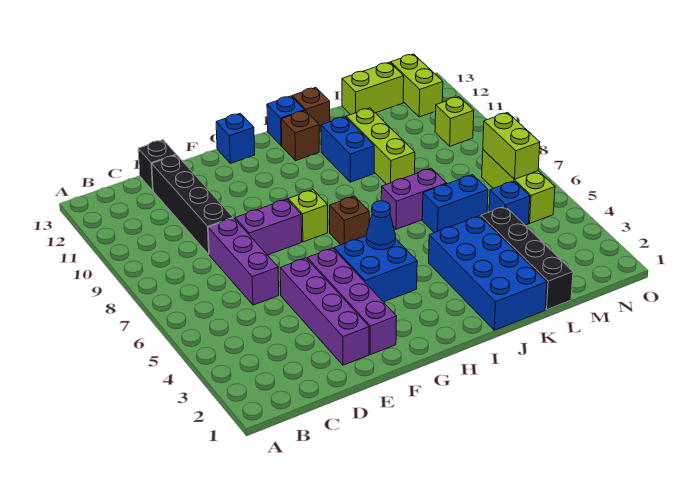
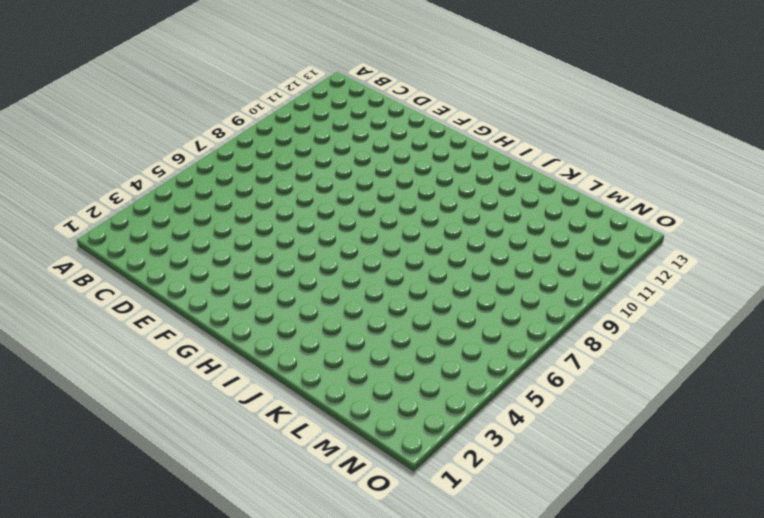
none -> purple 1x3 brick [208,218,279,305]
none -> black 1x4 brick [152,155,233,254]
none -> black 1x1 brick [138,140,176,190]

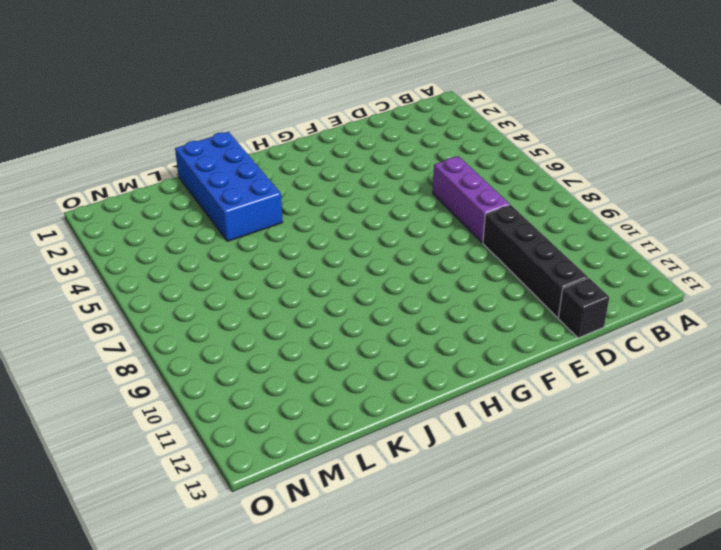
none -> purple 1x4 brick [280,258,369,365]
none -> purple 1x2 brick [235,199,302,255]
none -> purple 1x4 brick [307,248,397,355]

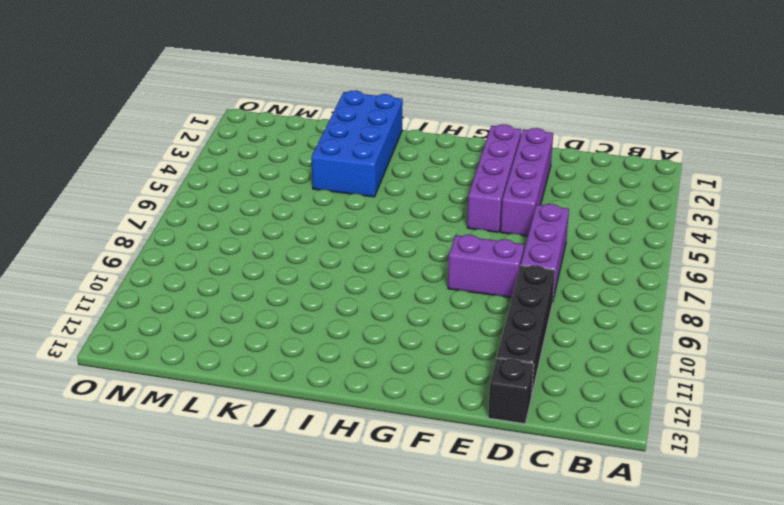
none -> blue 2x2 brick [334,236,417,302]
none -> lime 1x1 brick [288,190,328,242]
none -> blue 1x1 brick [216,113,255,163]

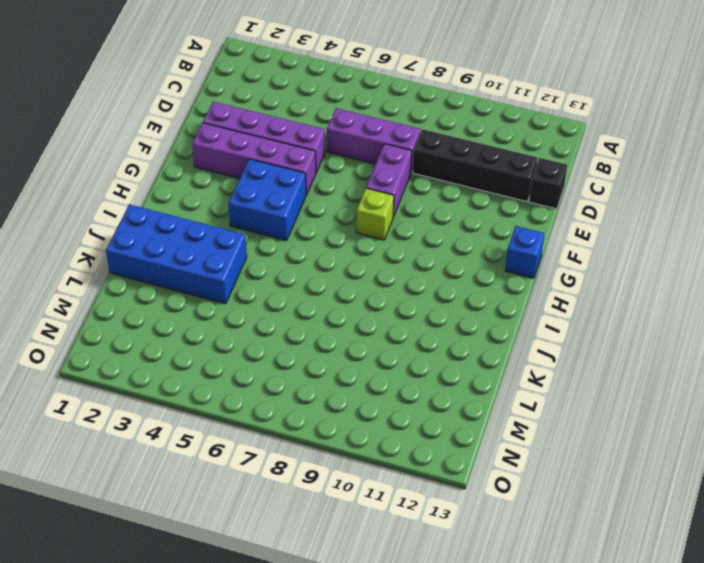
none -> brown 1x1 brick [330,196,369,245]
none -> brown 1x1 brick [281,111,319,161]
none -> blue 1x1 brick [267,96,305,146]

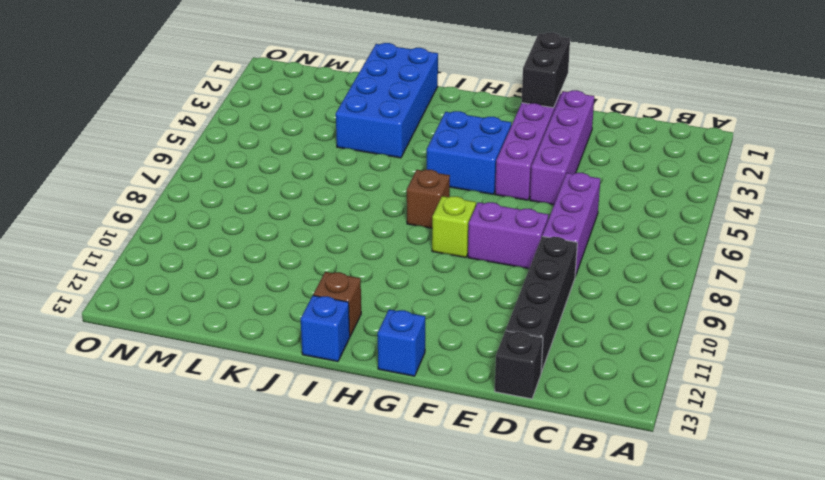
black 1x2 brick [522,33,570,108] -> none
none -> purple 1x2 brick [381,168,447,229]
none -> blue 1x2 brick [321,117,374,182]
none -> brown 1x1 brick [292,88,330,132]

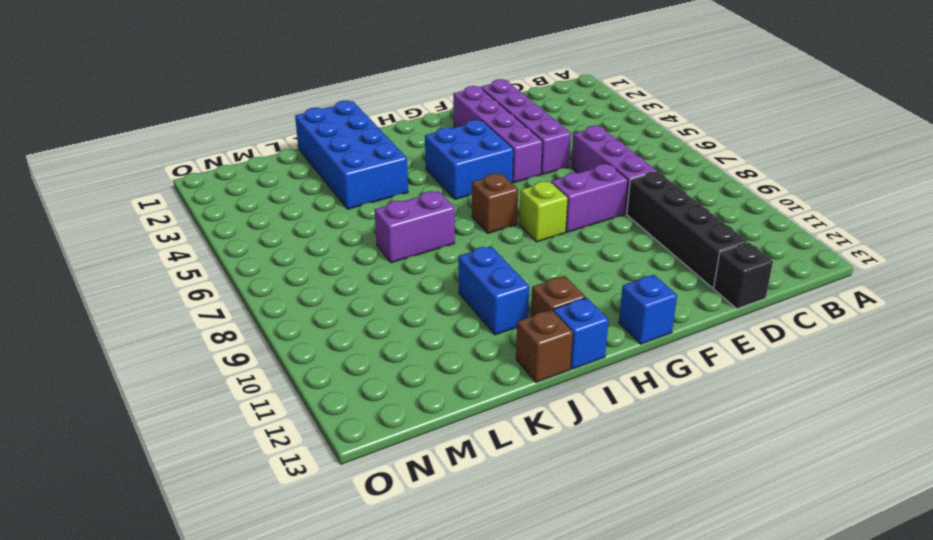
none -> blue 1x2 brick [422,175,488,233]
none -> lime 1x3 brick [346,108,415,184]
none -> black 1x4 brick [481,206,573,309]

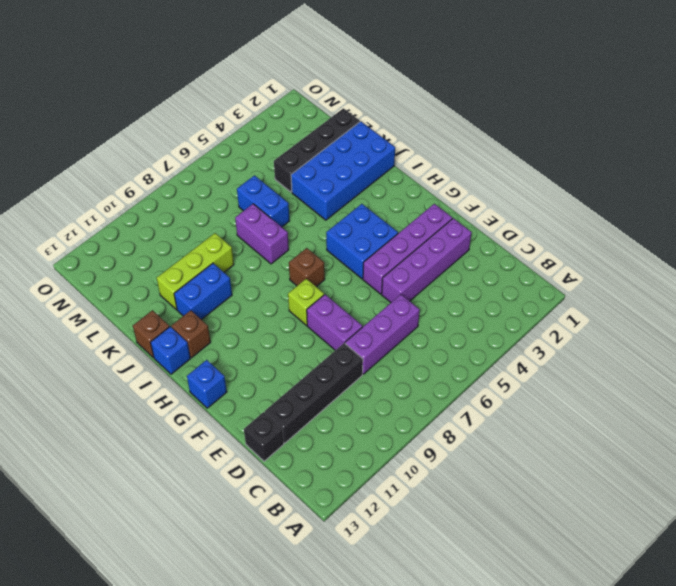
none -> lime 1x2 brick [342,62,404,115]
none -> blue 1x1 brick [489,181,530,225]
none -> lime 1x3 brick [482,150,555,223]

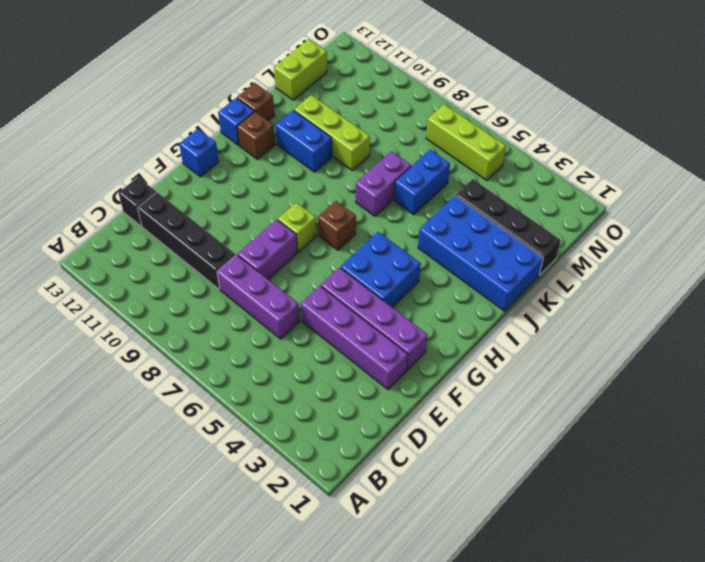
none -> blue 1x1 brick [489,181,530,225]
none -> lime 1x1 brick [435,97,474,146]
none -> lime 1x2 brick [391,54,443,117]

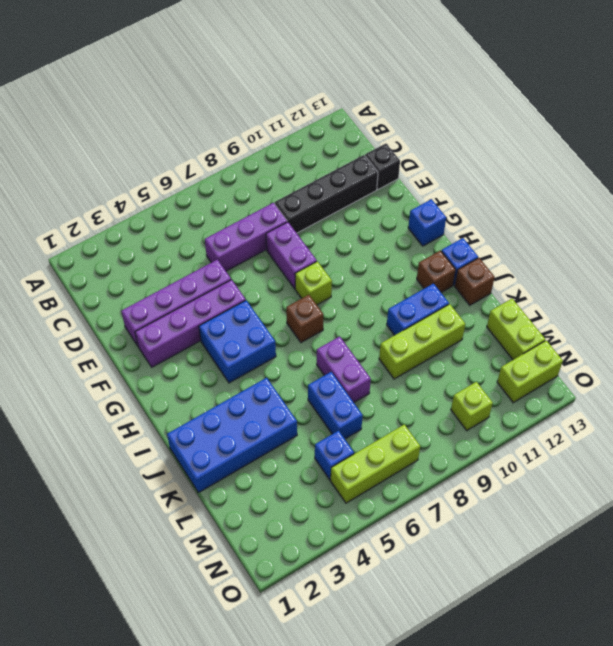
none -> black 1x4 brick [481,206,573,309]
none -> blue 1x1 cone [366,201,396,250]
none -> lime 1x2 brick [483,112,540,179]

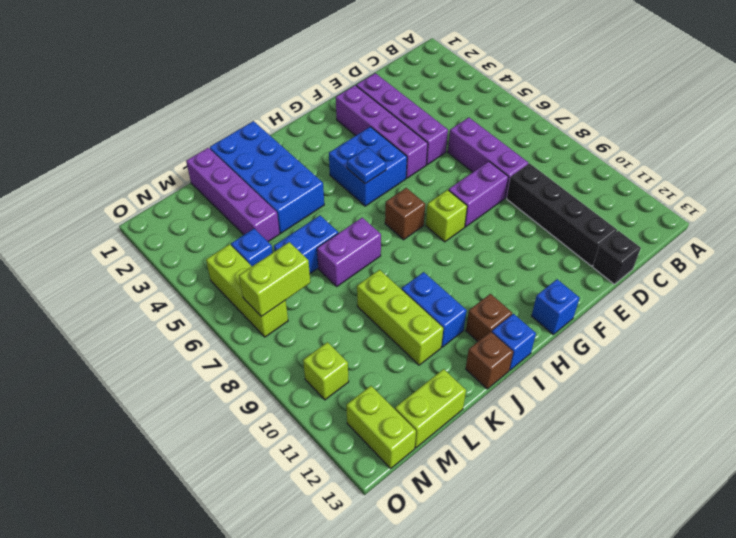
blue 1x1 plate [347,148,386,184] -> blue 1x1 cone [366,201,396,250]
purple 1x4 brick [186,148,280,242] -> black 1x4 brick [481,206,573,309]
lime 1x2 brick [239,242,310,317] -> lime 1x2 brick turned to [483,112,540,179]

